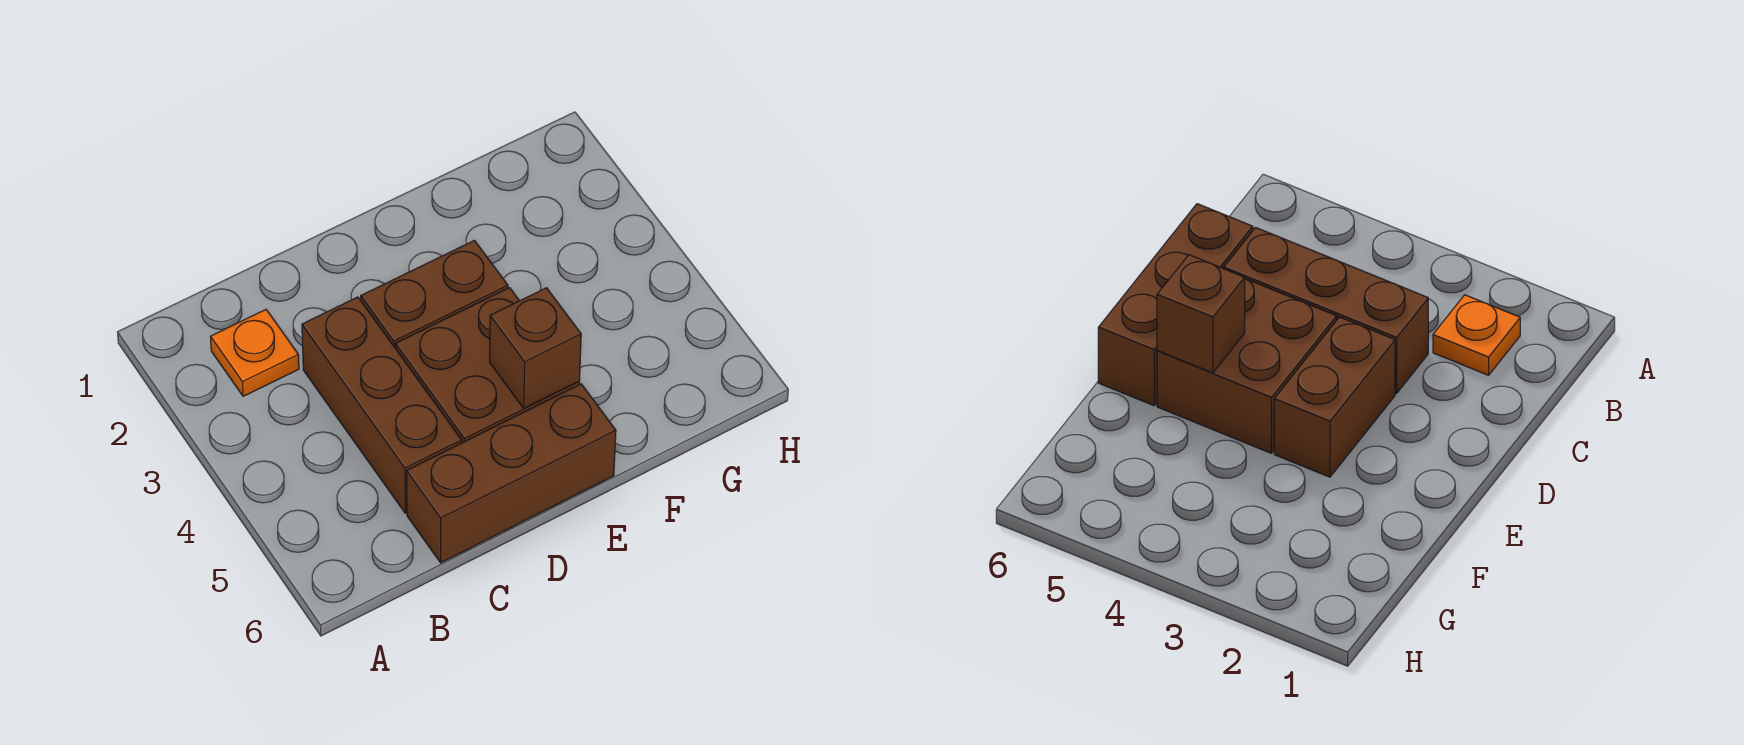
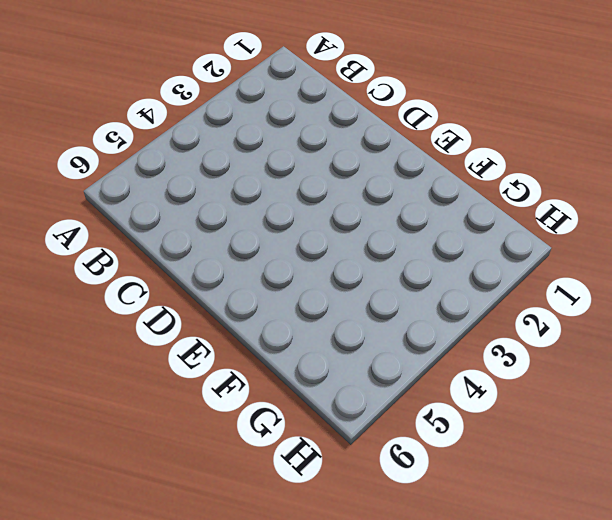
none -> orange 1x1 plate [211,310,299,396]
none -> brown 1x3 brick [302,297,462,513]

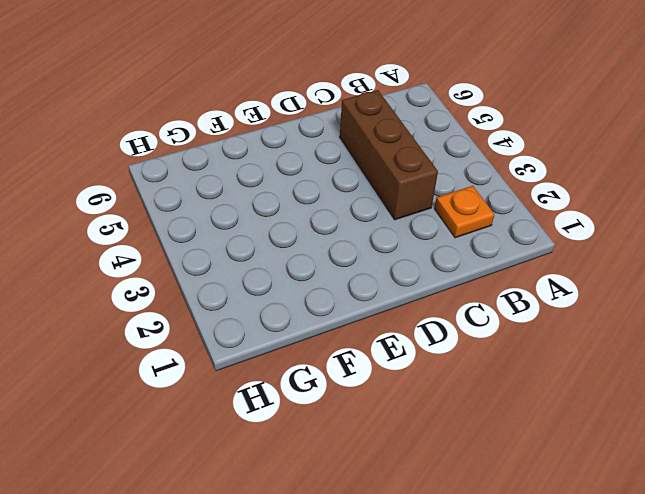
none -> brown 1x3 brick [407,384,616,563]
none -> brown 1x2 brick [361,240,508,349]

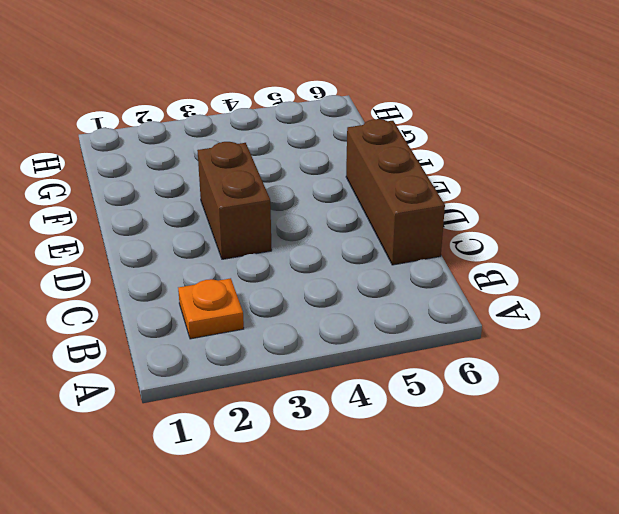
none -> brown 1x3 brick [302,297,462,513]
none -> brown 2x2 brick [396,288,579,443]

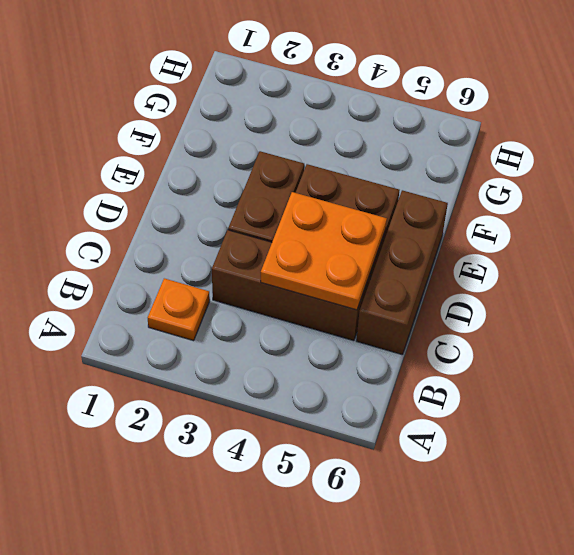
orange 2x2 plate [261,192,387,310] -> none
none -> brown 1x1 brick [490,288,581,408]

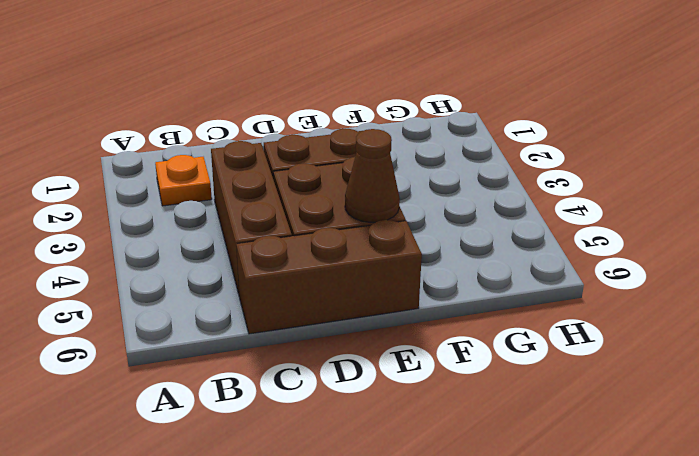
brown 1x1 cone [345,129,400,223] -> brown 1x1 brick [490,288,581,408]

